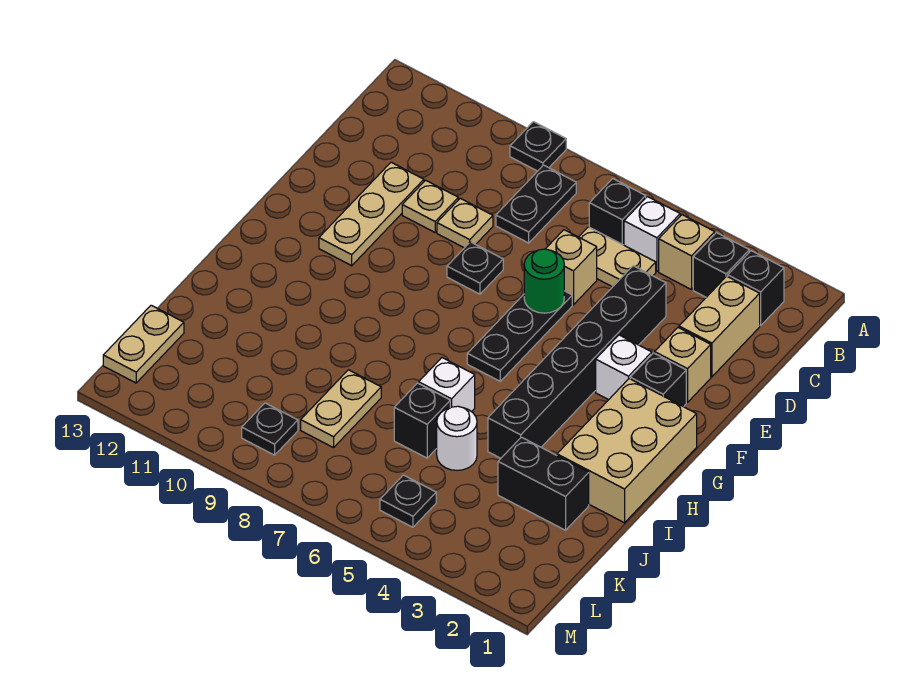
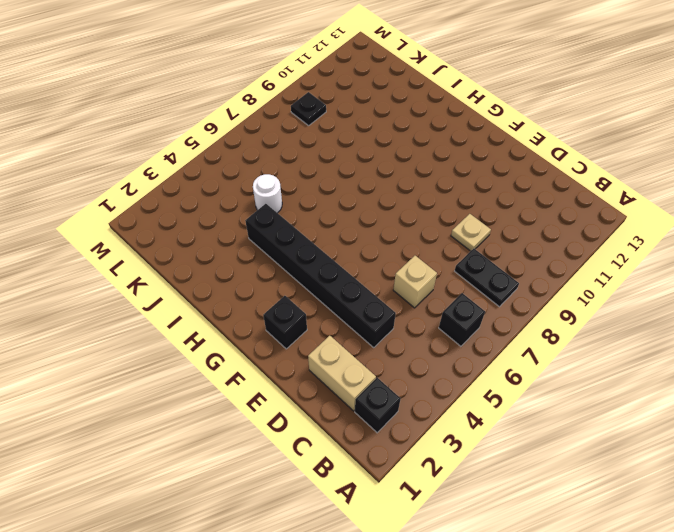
none -> black 1x1 plate [510,122,566,171]
none -> black 1x1 brick [693,233,749,297]
none -> tan 1x1 brick [659,215,715,290]

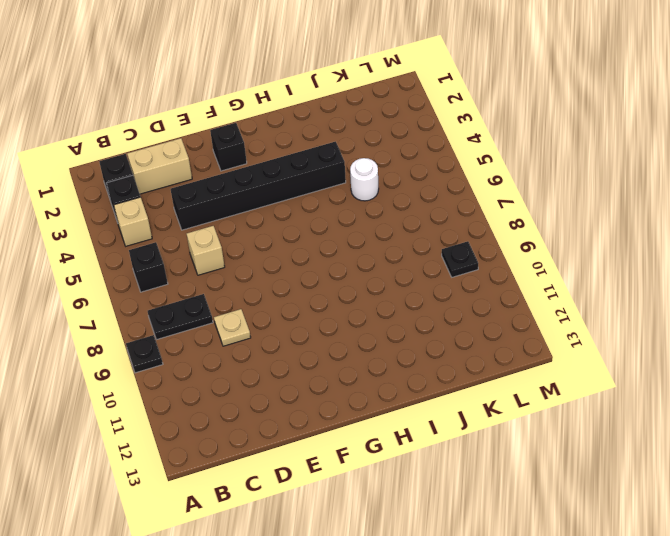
none -> white 1x1 brick [624,197,680,272]
none -> tan 1x2 plate [579,227,656,287]
none -> tan 1x1 plate [402,180,458,232]

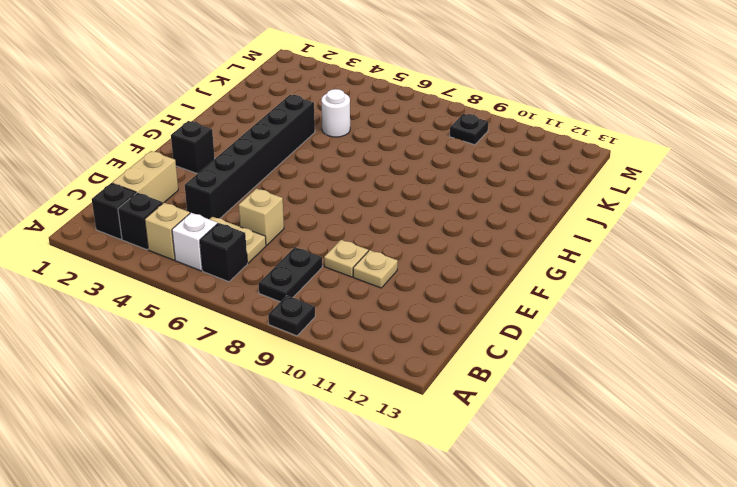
none -> tan 1x3 plate [319,162,424,266]
none -> tan 1x1 brick [655,328,711,402]
none -> black 1x3 plate [467,291,572,381]

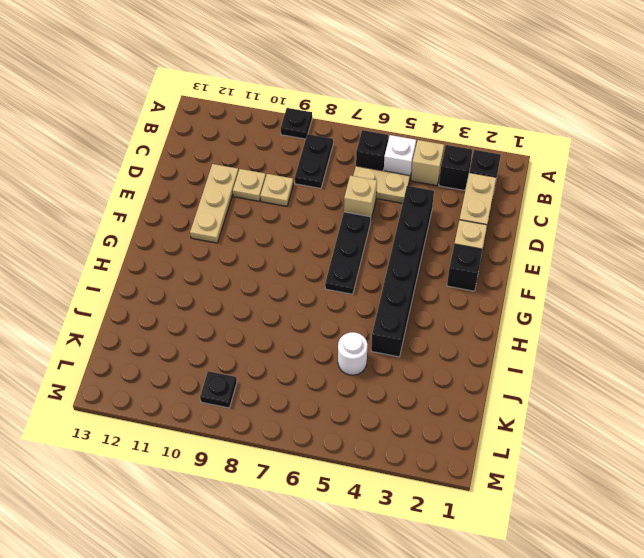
none -> black 1x1 plate [447,242,503,294]
none -> white 1x1 brick [596,335,652,400]
none -> tan 2x3 brick [557,379,697,523]

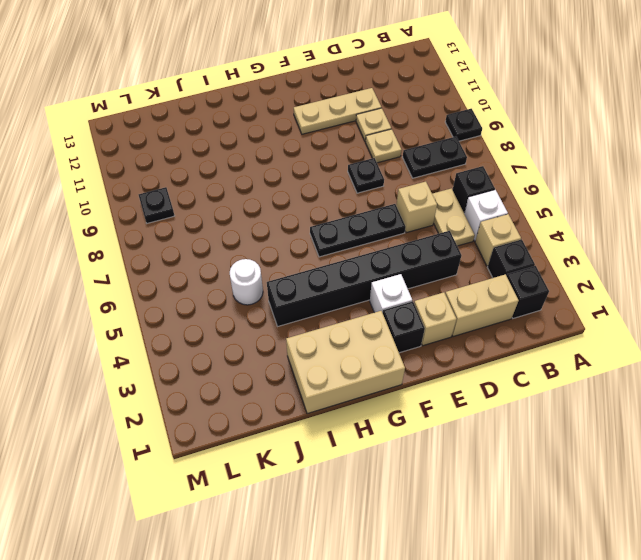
none -> white 1x1 brick [419,358,475,412]
none -> black 1x2 brick [498,437,589,530]
none -> black 1x1 brick [394,383,450,458]

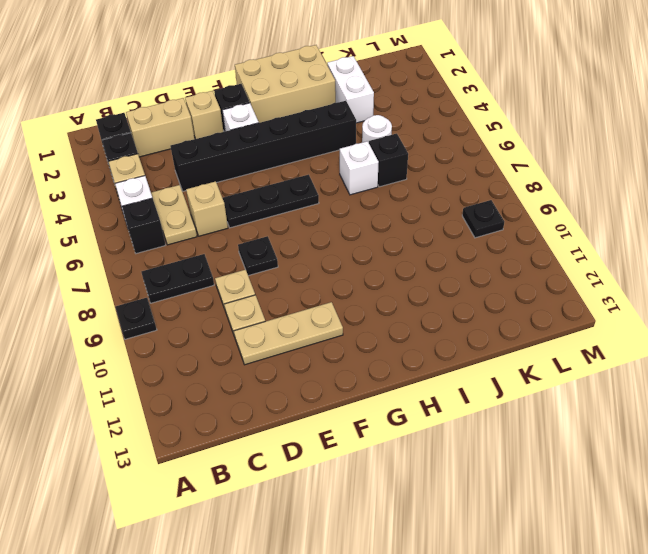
white 1x2 brick [327,56,374,123] -> black 1x2 brick [498,437,589,530]
none -> tan 1x2 plate [301,370,381,448]
none -> tan 1x2 plate [103,305,184,383]
none -> black 1x1 plate [380,475,436,527]

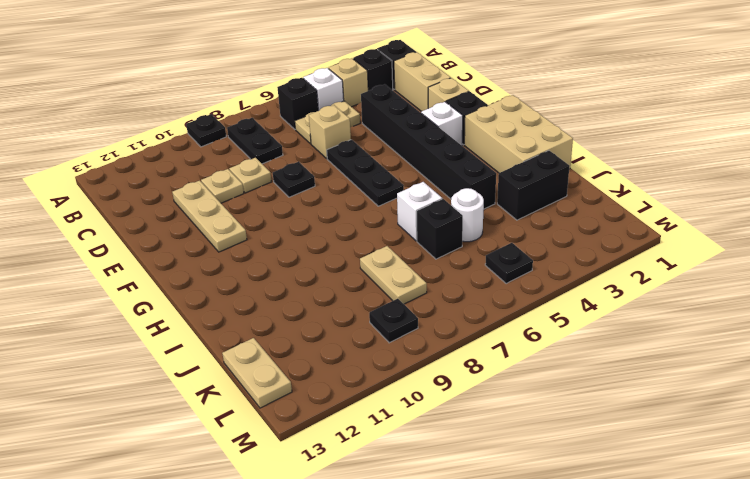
none -> green 1x1 round brick [524,249,564,313]

